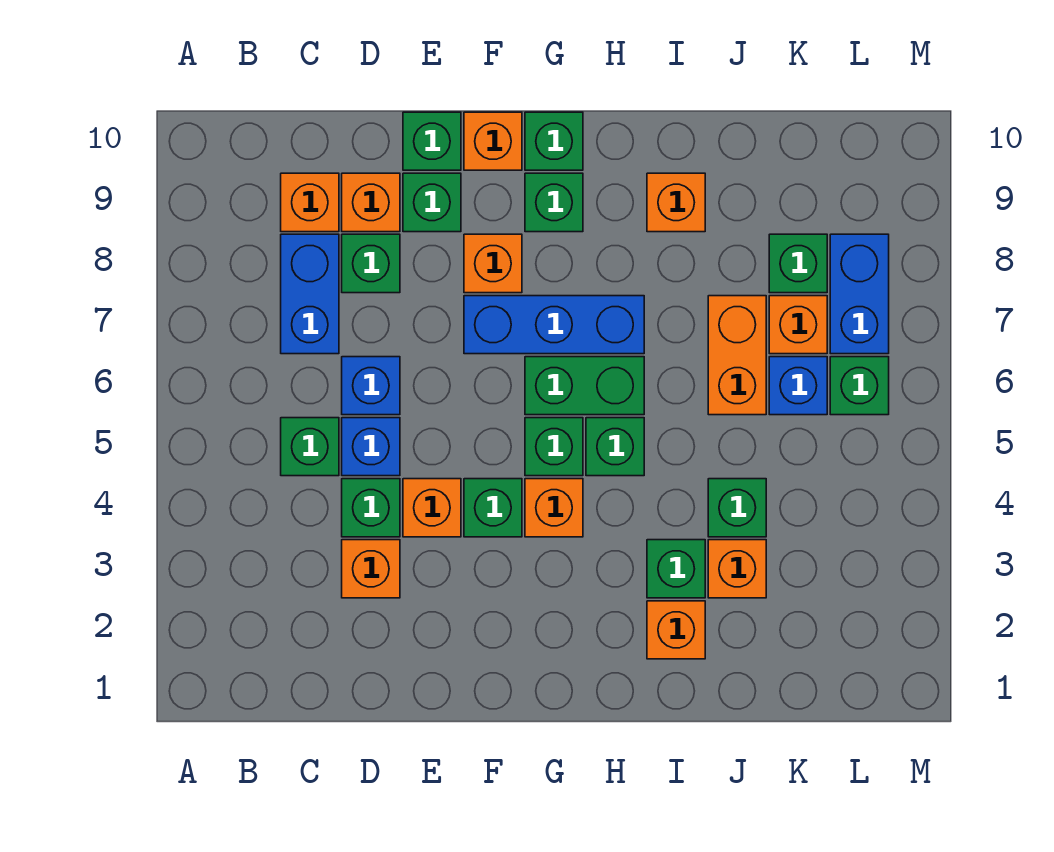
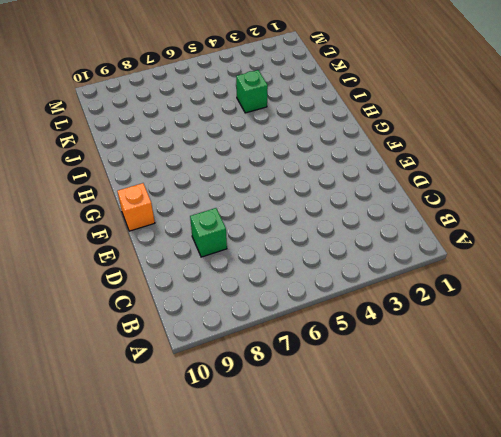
none -> green 1x1 brick [281,418,339,476]
none -> blue 1x2 brick [281,234,339,354]
none -> orange 1x1 brick [281,173,339,232]
none -> orange 1x1 brick [342,540,400,598]

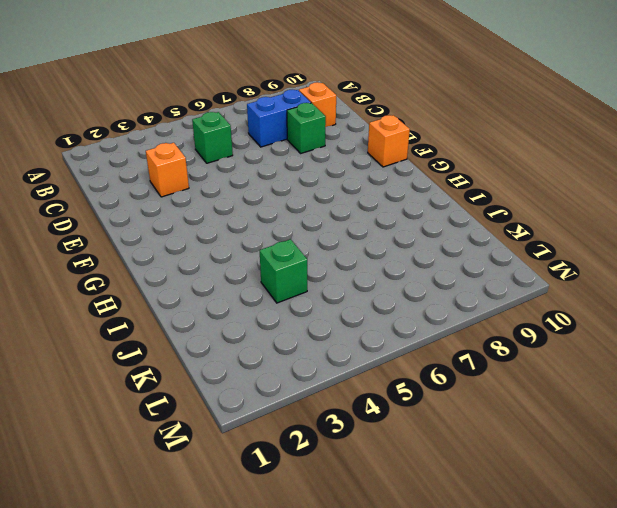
none -> green 1x1 brick [342,479,400,537]
none -> blue 1x1 brick [342,418,400,476]
none -> blue 1x1 brick [342,357,400,415]
none -> orange 1x1 brick [342,173,400,232]

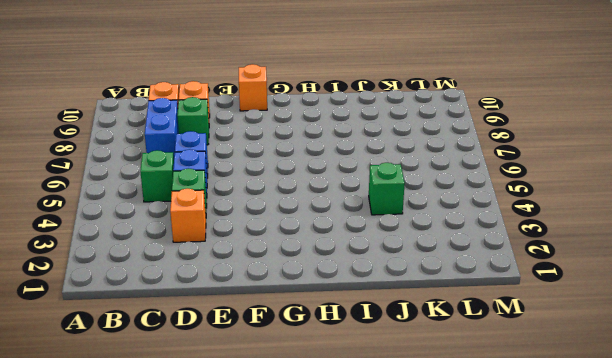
none -> orange 1x1 brick [403,479,461,537]
none -> green 1x1 brick [403,173,461,232]
none -> green 1x1 brick [403,112,461,170]
none -> green 1x1 brick [464,479,522,537]

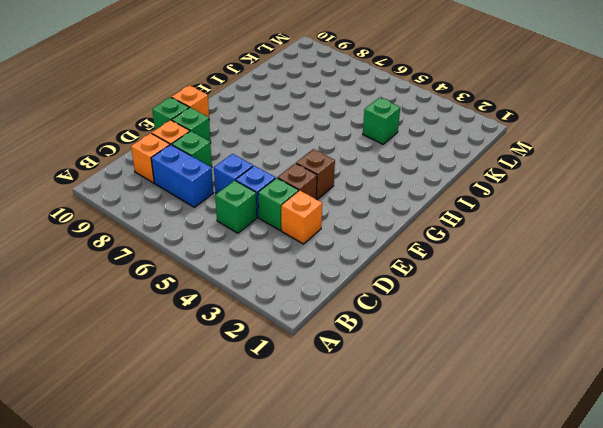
brown 1x1 brick [278,163,317,199] -> orange 1x1 brick [403,479,461,537]
brown 1x1 brick [296,149,335,200] -> green 1x1 brick [464,479,522,537]
none -> blue 1x3 brick [464,296,644,354]
none -> orange 1x1 brick [464,234,522,293]
none -> orange 1x1 brick [525,479,583,537]
none -> green 1x1 brick [525,418,583,476]

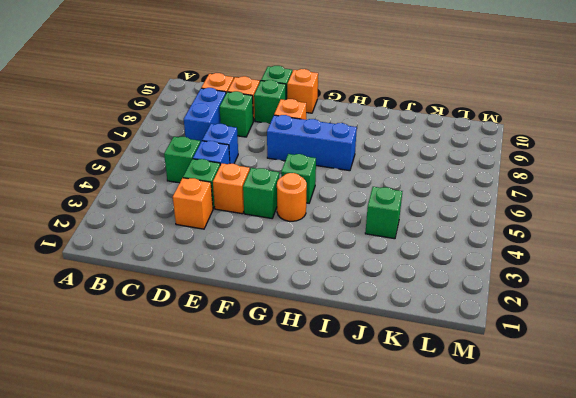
orange 1x1 round brick [277,173,307,221] -> orange 1x1 brick [525,479,583,537]
none -> green 1x2 brick [525,357,644,415]
none -> green 1x1 brick [525,173,583,232]
none -> green 1x1 brick [525,112,583,170]
none -> green 1x1 brick [586,418,644,476]

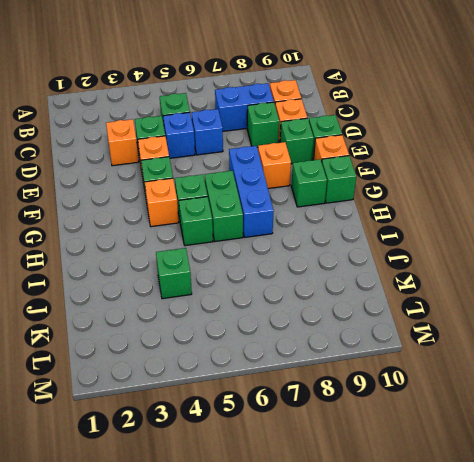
none -> orange 1x1 brick [647,601,705,659]
none -> green 1x1 brick [647,540,705,598]
none -> orange 1x1 brick [647,173,705,232]
none -> orange 1x1 brick [708,540,766,598]

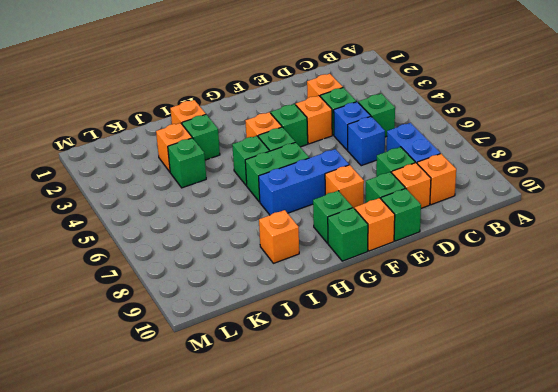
none -> orange 1x2 brick [708,296,766,415]
none -> blue 1x1 brick [769,357,827,415]
none -> orange 1x1 brick [769,296,827,354]
none -> green 1x1 brick [769,234,827,293]

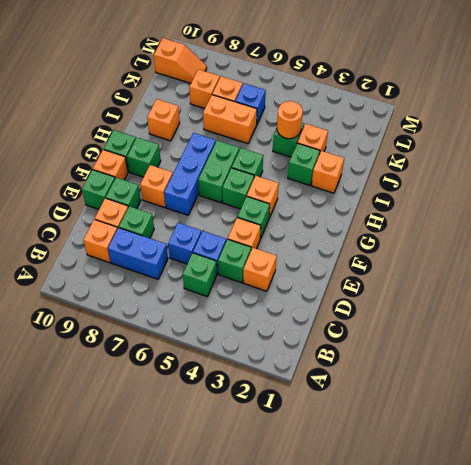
orange 1x1 round brick [277,101,303,139] -> none
orange 1x1 brick [189,69,220,108] -> green 1x1 brick [769,234,827,293]
orange 1x2 slope [154,38,207,83] -> none
none -> green 1x1 brick [830,357,889,415]
none -> blue 1x2 brick [830,234,889,354]

